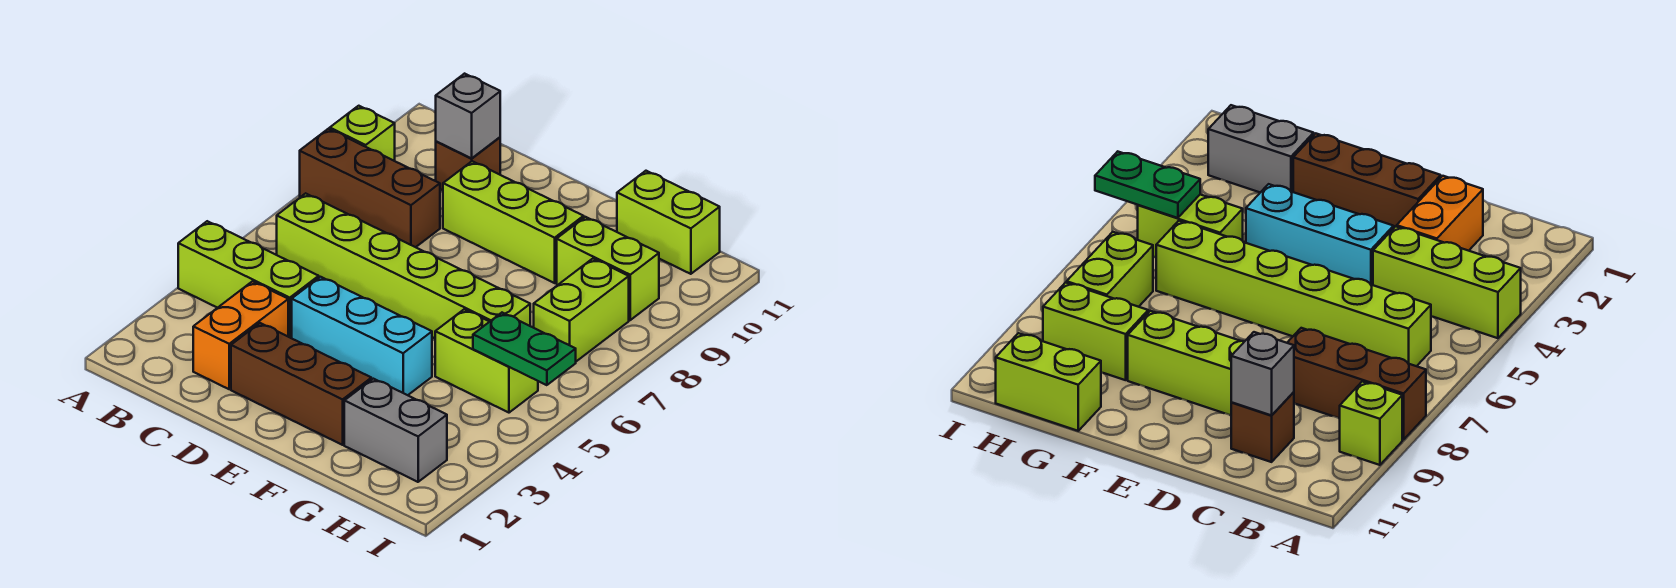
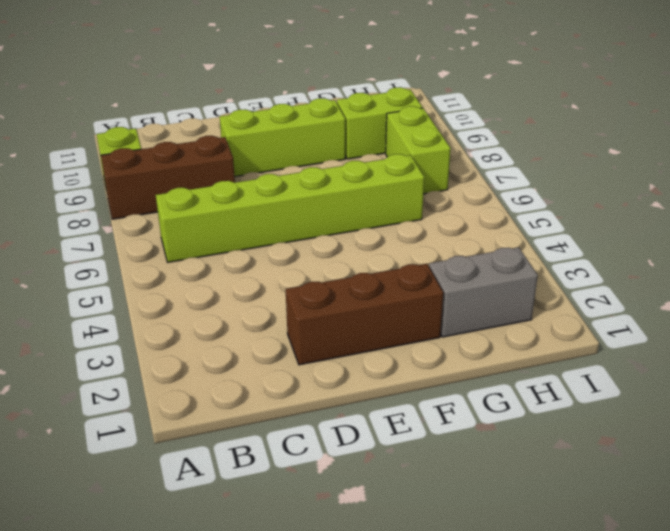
none -> lime 1x3 brick [178,221,319,338]
none -> orange 1x2 brick [193,281,288,389]
none -> brown 1x1 brick [436,137,500,190]

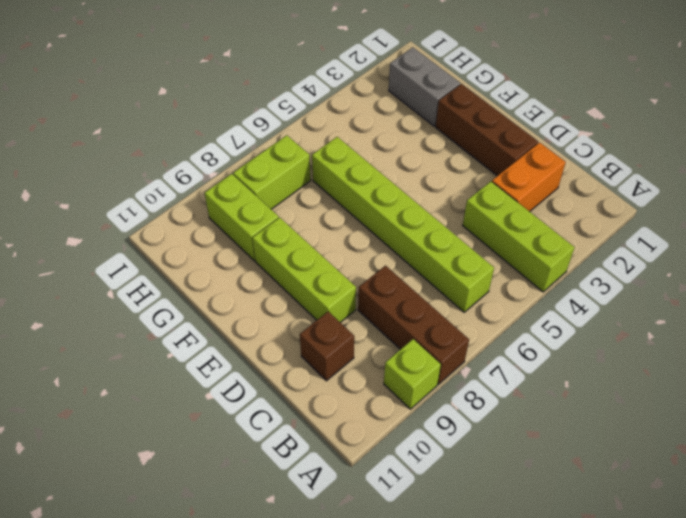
none -> cyan 1x3 brick [292,277,432,395]
none -> lime 1x2 brick [435,309,538,413]
none -> lime 1x2 brick [617,171,720,274]

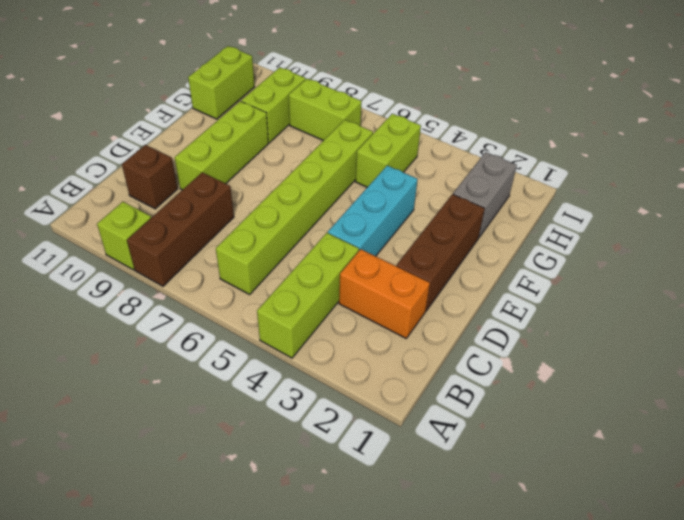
none -> grey 1x1 brick [436,74,500,158]
none -> green 1x2 plate [473,313,576,385]

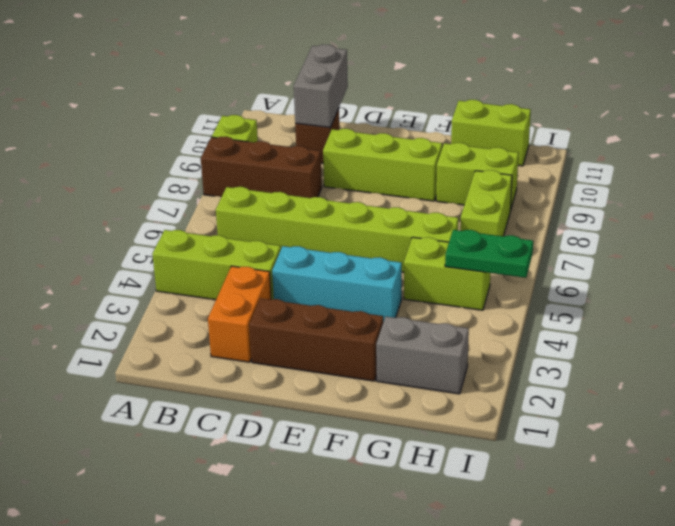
grey 1x2 brick [294,45,348,128] -> grey 1x1 brick [436,74,500,158]

